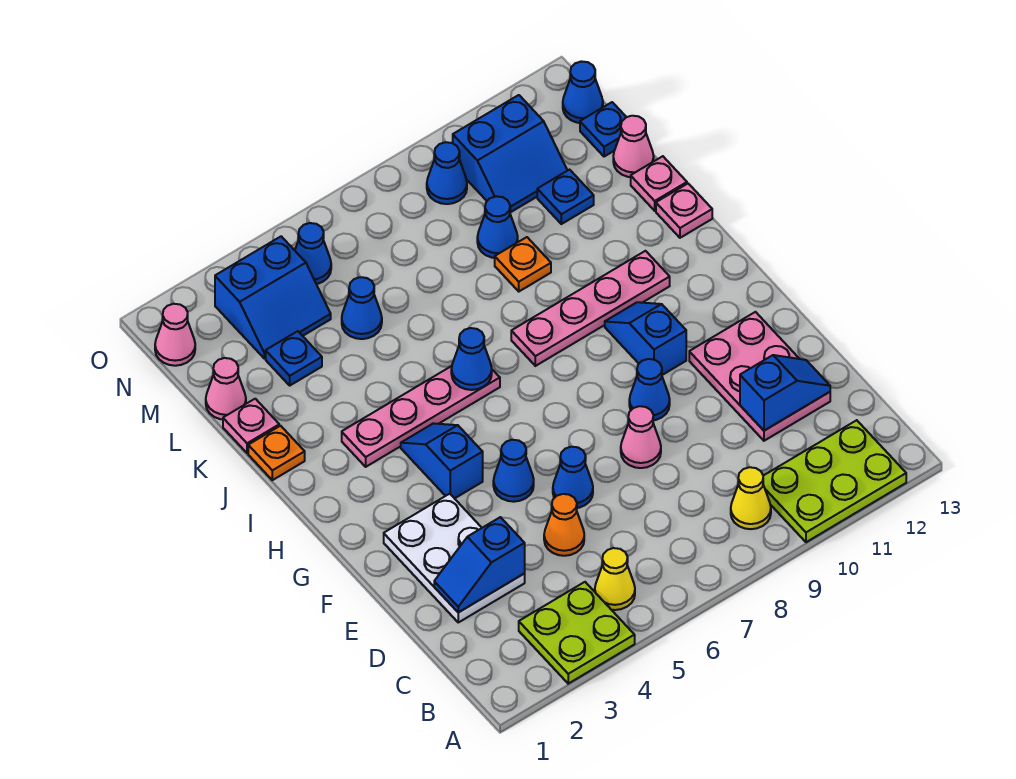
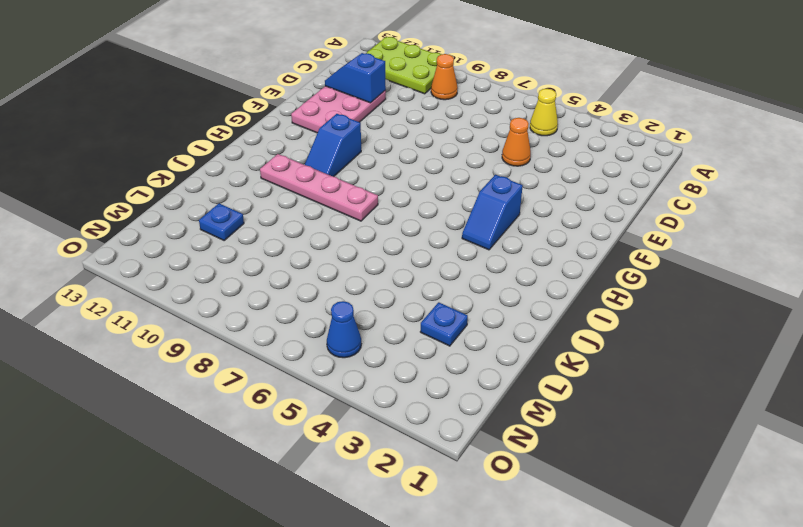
orange 1x1 cone [431,54,458,100] -> yellow 1x1 cone [731,467,771,529]
none -> lime 2x2 plate [519,582,635,684]
none -> white 2x3 plate [384,494,525,622]
none -> blue 1x1 cone [553,447,593,508]
none -> pink 1x1 cone [621,406,661,468]

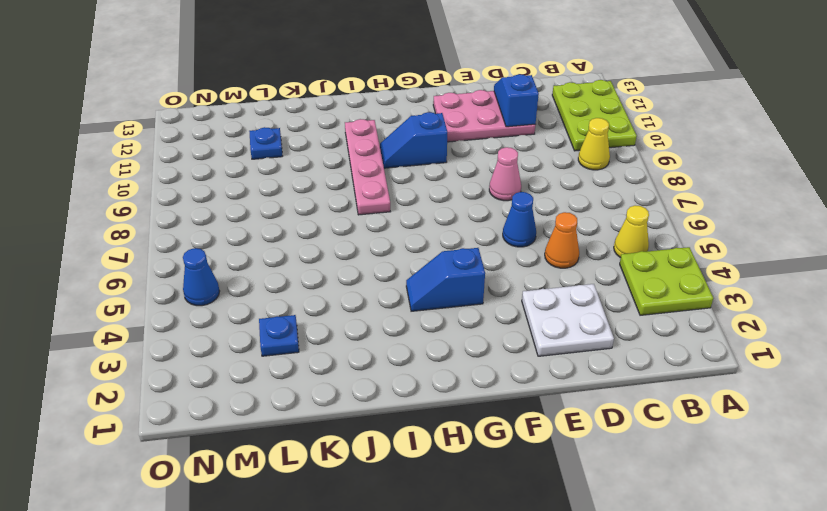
white 2x2 plate [522,284,614,356] -> white 2x3 plate [384,494,525,622]
none -> blue 1x1 cone [493,440,534,502]
none -> blue 1x1 cone [629,359,670,420]
none -> pink 1x4 plate [342,366,500,467]
none -> orange 1x1 plate [248,426,305,480]

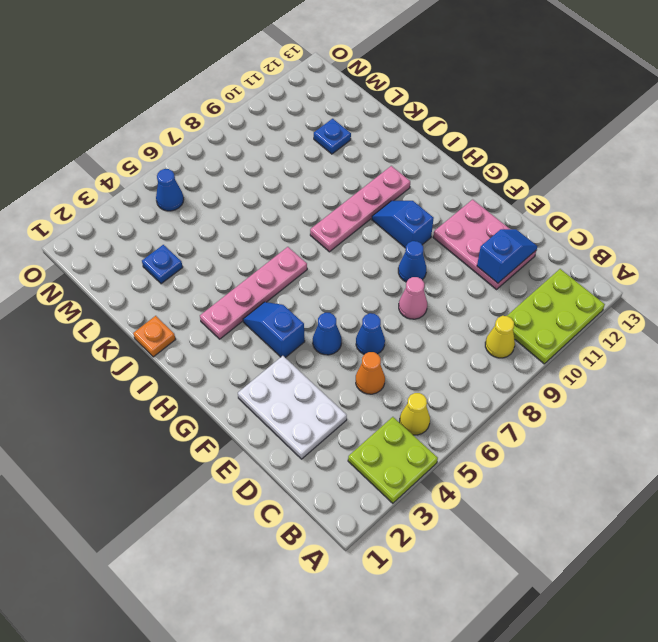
none -> pink 1x1 plate [656,184,712,238]
none -> pink 1x1 plate [223,399,279,453]
none -> orange 1x1 plate [495,237,551,291]
none -> pink 1x1 plate [631,156,687,211]

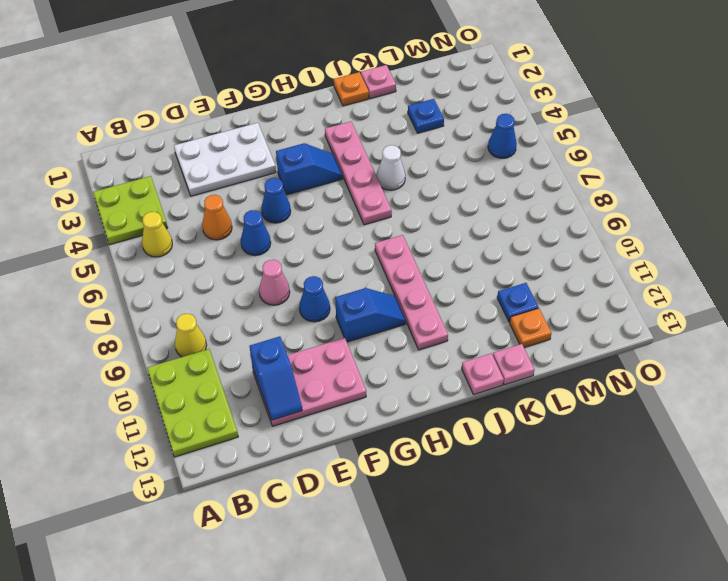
white 1x1 cone [377,145,405,190] -> none
orange 1x1 plate [510,308,552,348] -> orange 1x1 plate moved to [495,237,551,291]
none -> pink 1x1 cone [206,358,246,419]
none -> blue 1x1 cone [342,277,382,339]
none -> blue 1x1 cone [477,196,518,258]
none -> pink 1x1 cone [613,116,654,177]

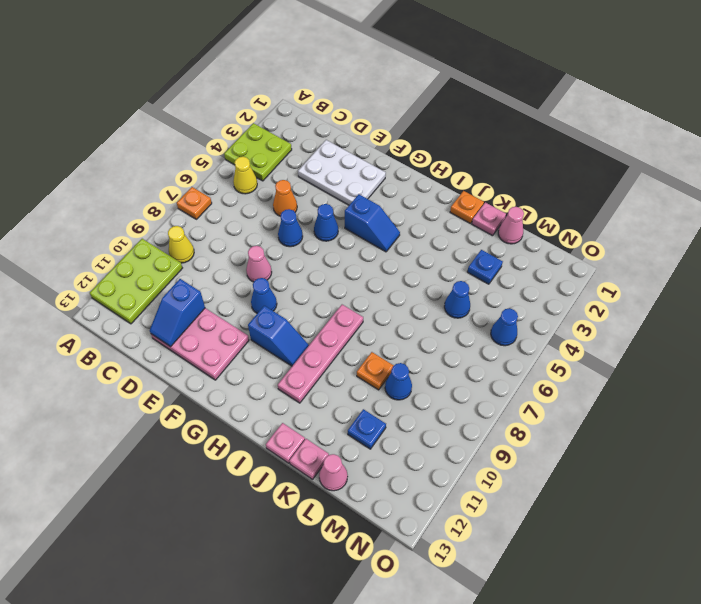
orange 1x1 plate [177,187,212,219] -> none
none -> pink 1x4 plate [342,366,500,467]
none -> blue 2x2 slope [215,236,331,359]
none -> blue 2x2 slope [453,95,568,212]
none -> blue 1x1 plate [580,102,626,157]

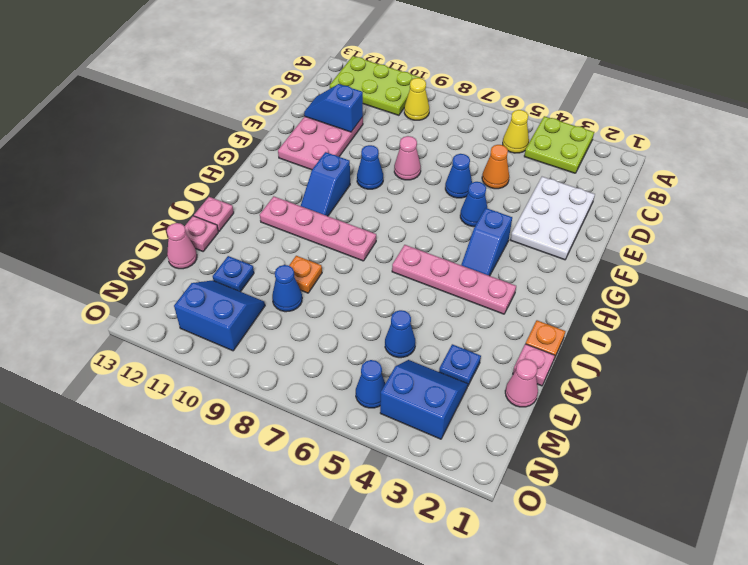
none -> blue 1x1 plate [580,102,626,157]
none -> pink 1x1 cone [155,304,195,366]
none -> blue 1x1 cone [427,142,467,204]
none -> blue 1x1 cone [563,61,603,123]

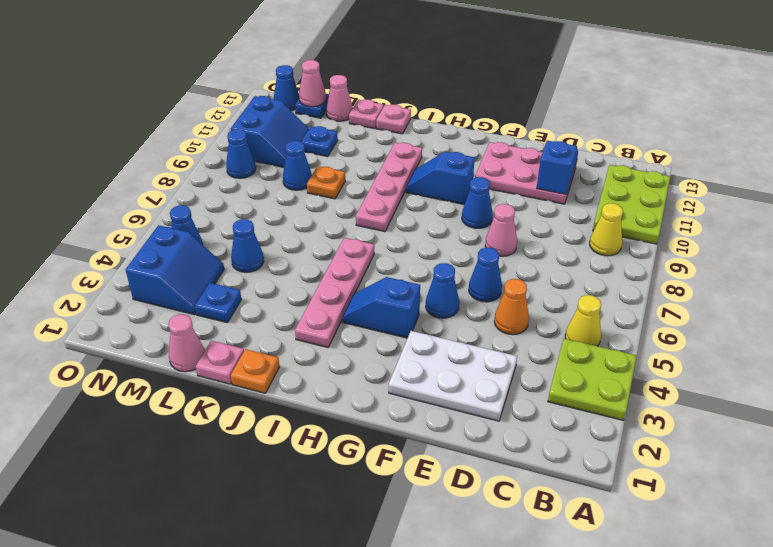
pink 1x1 cone [299,60,326,107] -> pink 1x1 cone moved to [155,304,195,366]
none -> blue 1x2 slope [434,517,525,612]
none -> blue 1x1 cone [451,328,492,390]

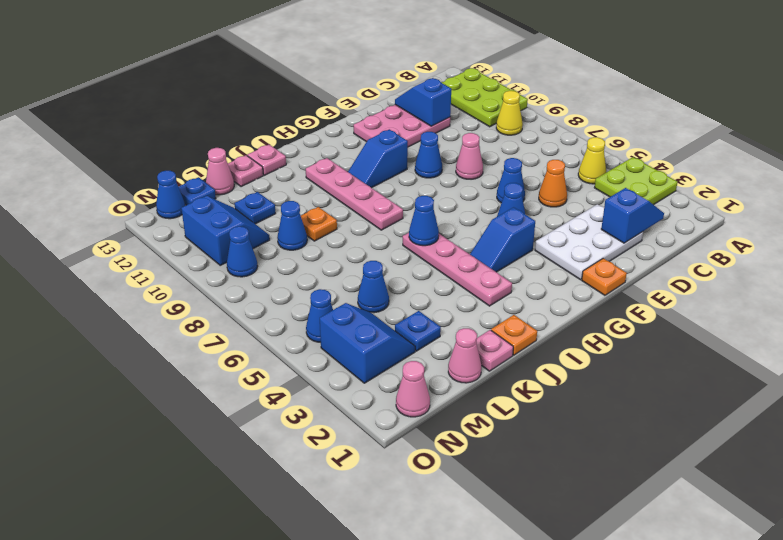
blue 1x2 slope [601,188,664,243] -> blue 1x2 slope turned to [434,517,525,612]
orange 1x1 plate [582,258,627,295] -> none

